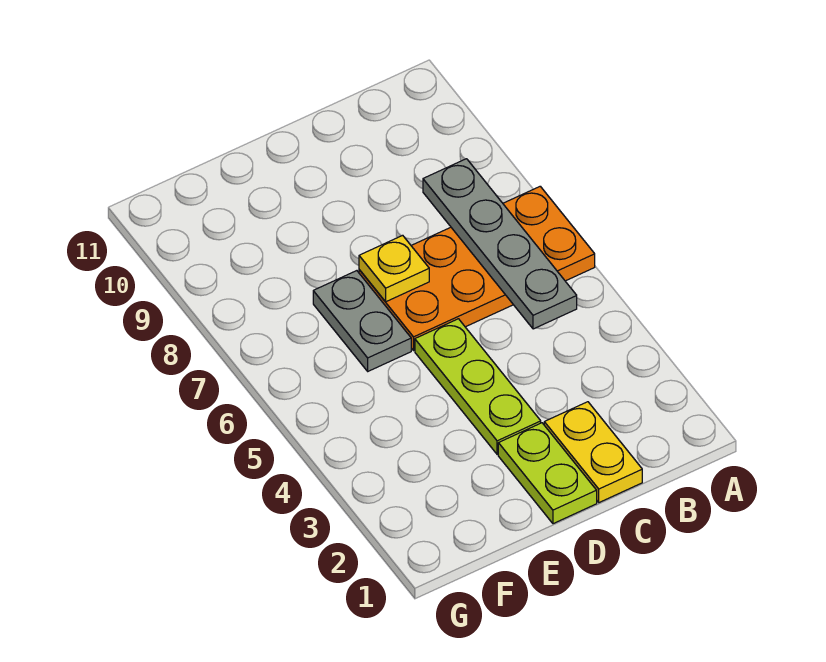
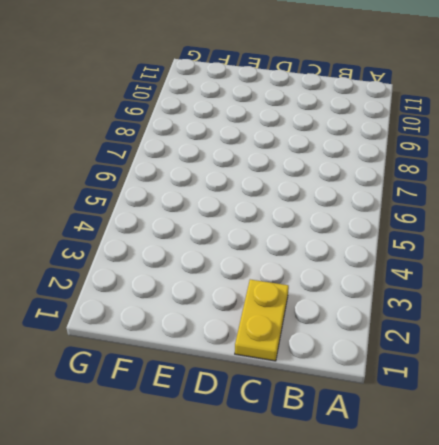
none -> orange 2x4 plate [359,186,595,350]
none -> lime 1x2 plate [498,423,597,524]

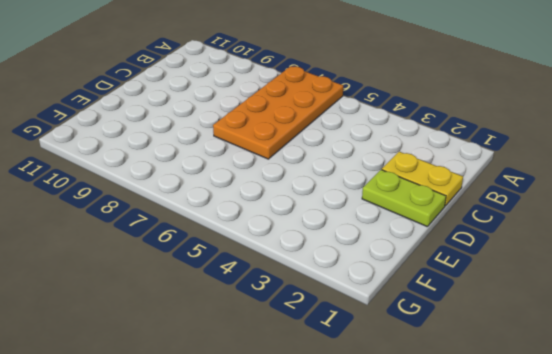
none -> lime 1x3 plate [415,319,541,454]
none -> grey 1x2 plate [313,271,411,371]

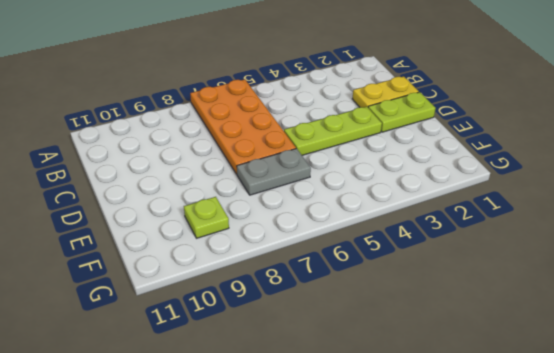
lime 1x1 plate [184,197,229,238] -> none
none -> grey 1x4 plate [423,159,577,329]
none -> yellow 1x1 plate [359,235,429,302]

